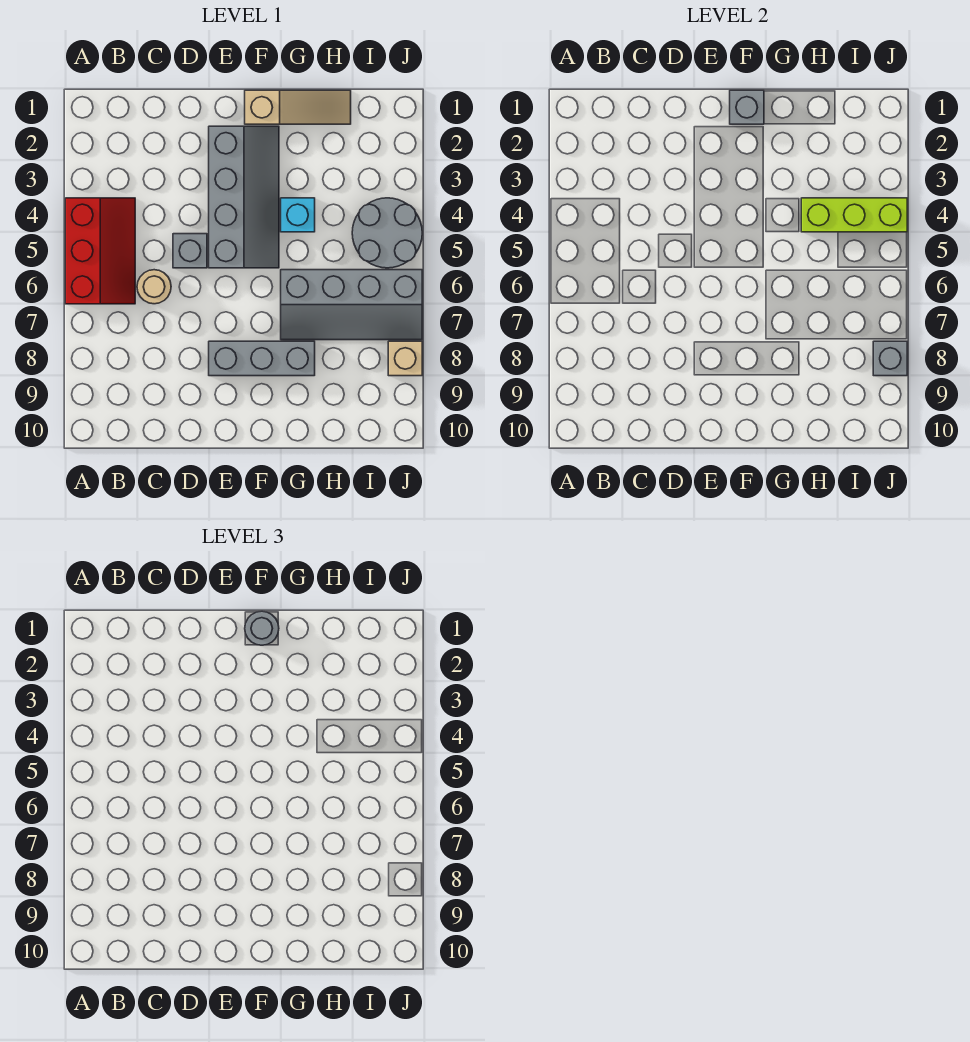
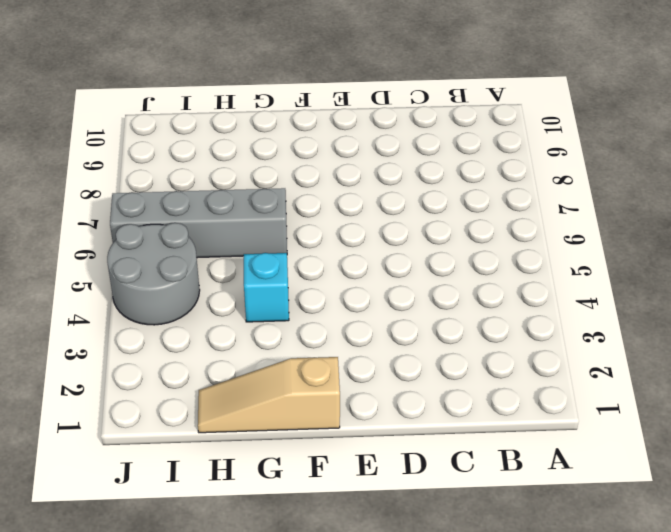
none -> red 2x3 slope [65,198,135,304]
none -> tan 1x1 round brick [137,270,171,304]
none -> grey 1x1 brick [173,234,207,268]

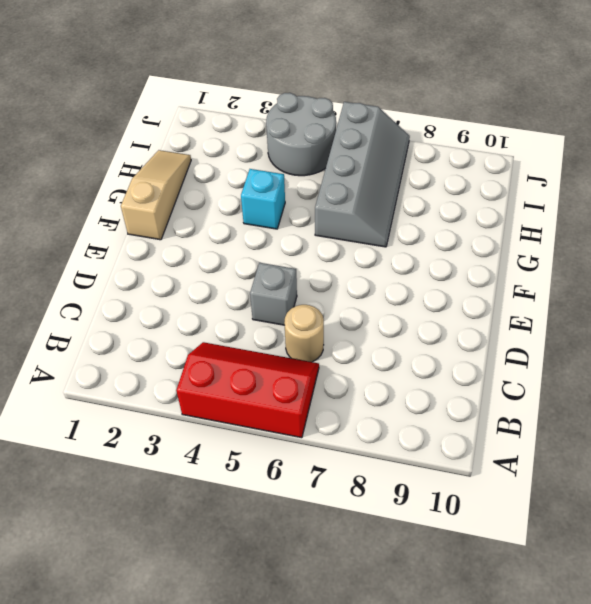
none -> grey 2x4 slope [209,126,279,268]
none -> grey 1x3 brick [209,341,315,376]
none -> tan 1x1 brick [388,341,422,376]

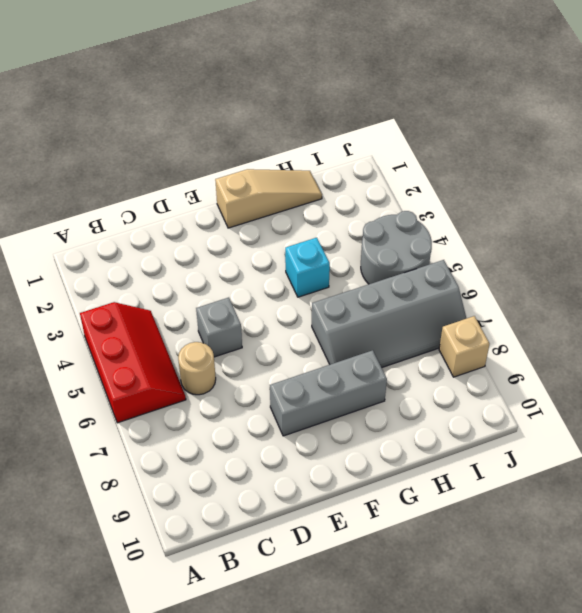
none -> grey 2x4 slope [209,126,279,268]
none -> grey 1x1 brick [730,90,764,124]
none -> lime 1x3 brick [801,198,907,232]

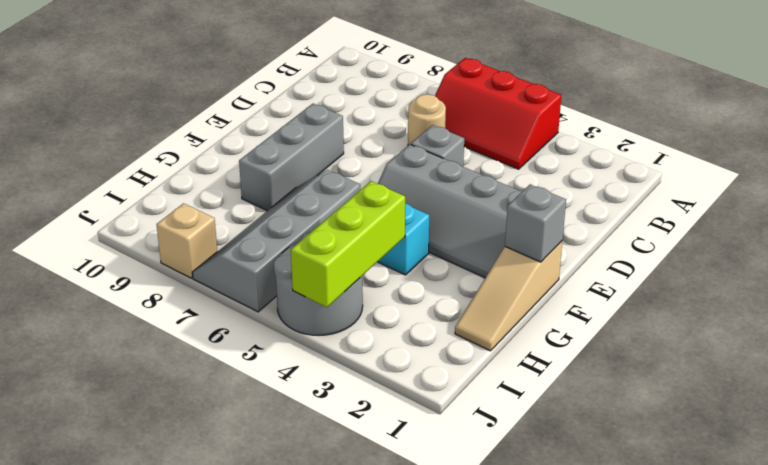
none -> grey 1x1 brick [873,341,907,376]
none -> grey 1x1 round brick [245,611,279,645]

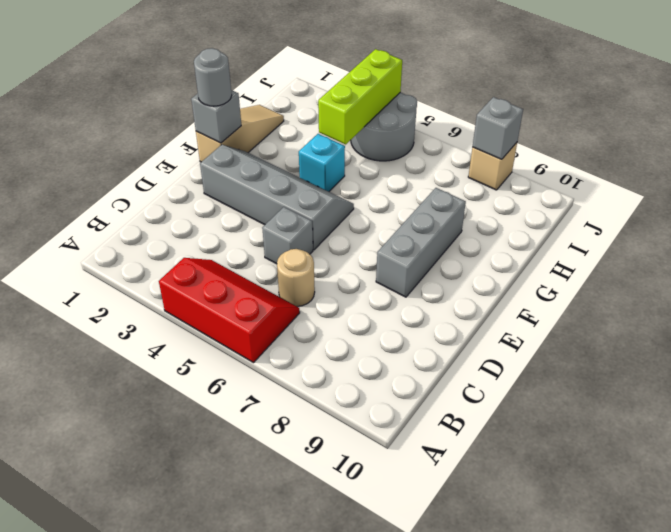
none -> grey 2x4 slope [281,270,422,340]

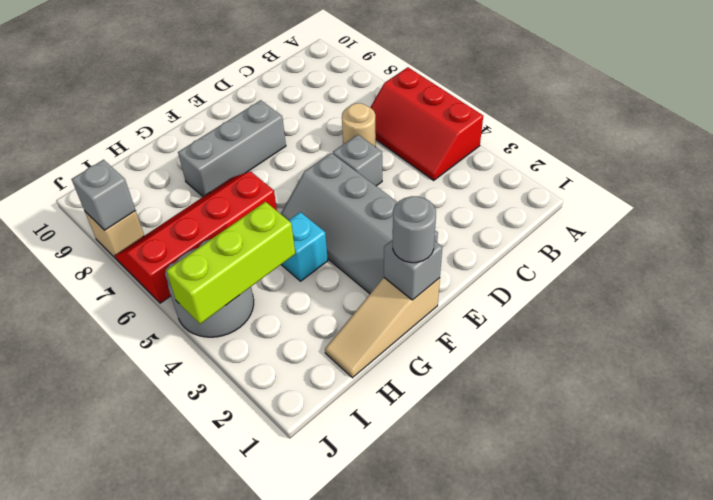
red 2x4 slope [115,171,277,303] -> grey 2x4 slope [281,270,422,340]

